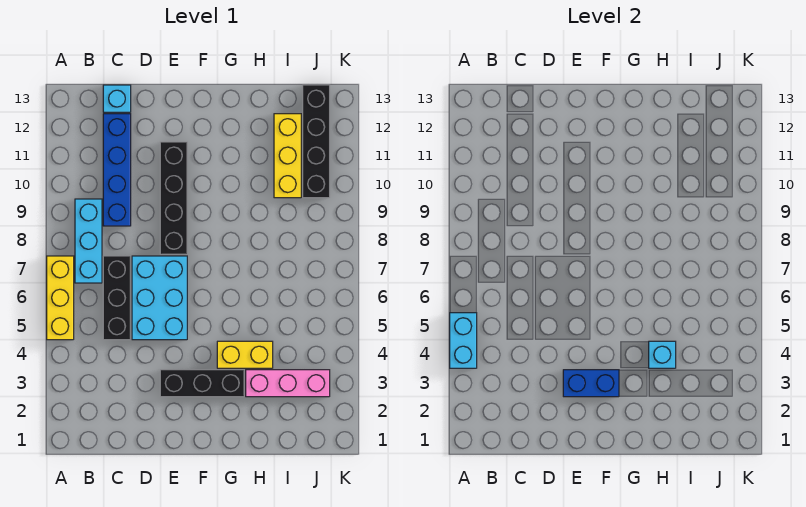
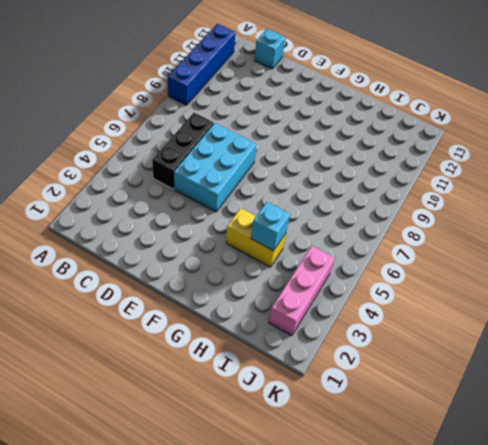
blue 1x4 brick [167,24,235,105] -> blue 1x4 brick moved to [103,114,131,226]
pink 1x3 brick [269,246,335,336] -> pink 1x3 brick turned to [246,370,330,397]
none -> yellow 1x3 brick [47,256,74,340]
none -> cyan 1x3 brick [75,199,102,283]
none -> black 1x3 brick [160,370,244,397]

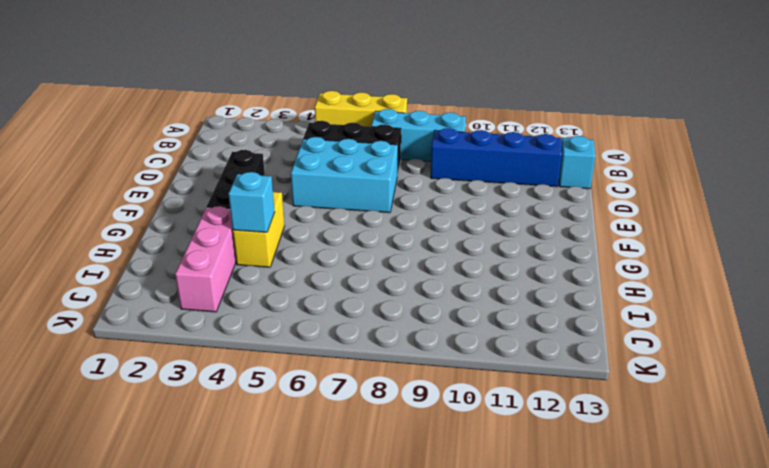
none -> black 1x4 brick [160,142,187,254]
none -> yellow 1x3 brick [274,114,301,198]
none -> black 1x4 brick [303,85,330,198]

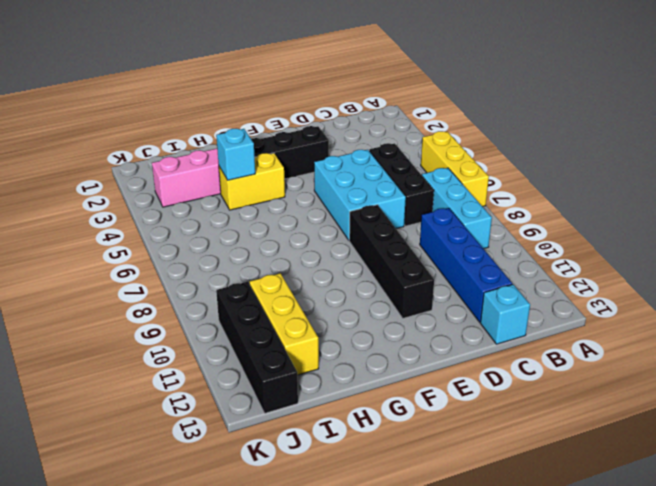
none -> cyan 1x2 brick [450,313,477,368]
none -> blue 1x2 brick [563,370,619,397]

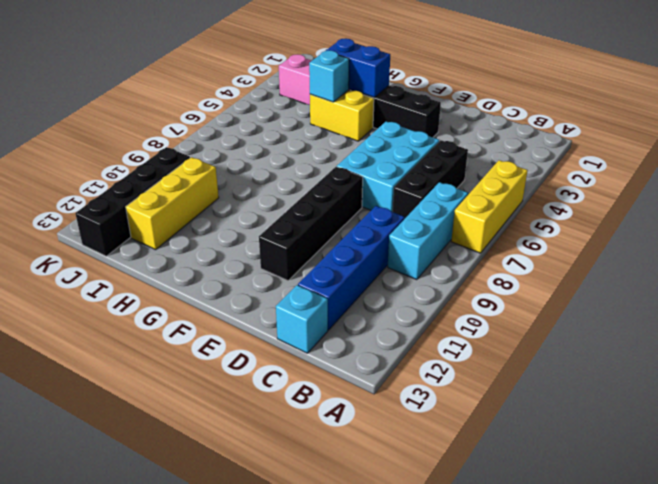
blue 1x2 brick [326,38,390,97] -> blue 1x2 brick moved to [563,370,619,397]
none -> cyan 1x2 brick [450,313,477,368]

